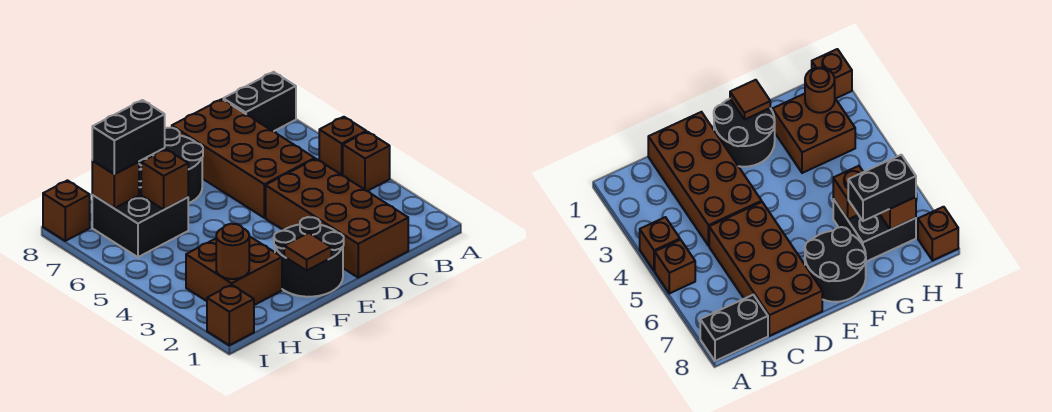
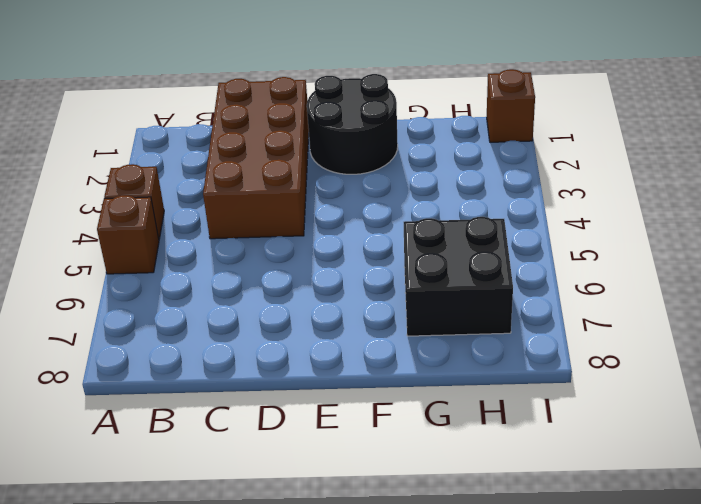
none -> black 1x2 brick [223,72,296,131]
none -> brown 2x4 brick [172,99,315,218]
none -> black 2x2 round brick [139,128,203,203]

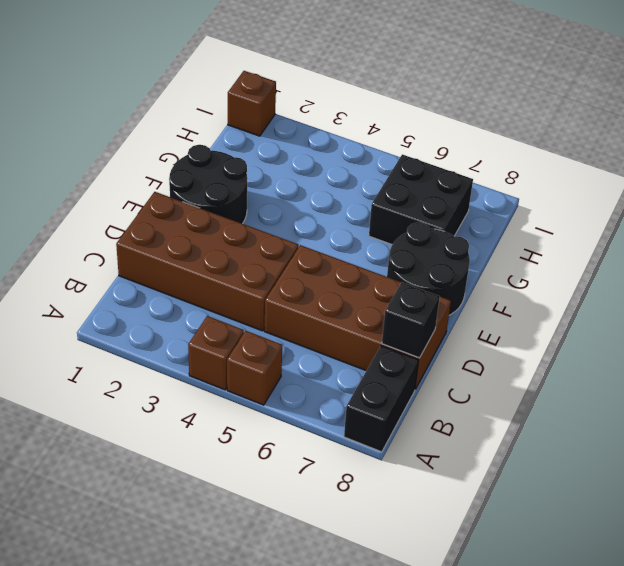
black 1x1 brick [382,282,440,358] -> none
none -> brown 2x2 brick [186,236,282,305]
none -> brown 1x1 brick [43,180,90,241]
none -> brown 1x1 tile [284,233,331,270]

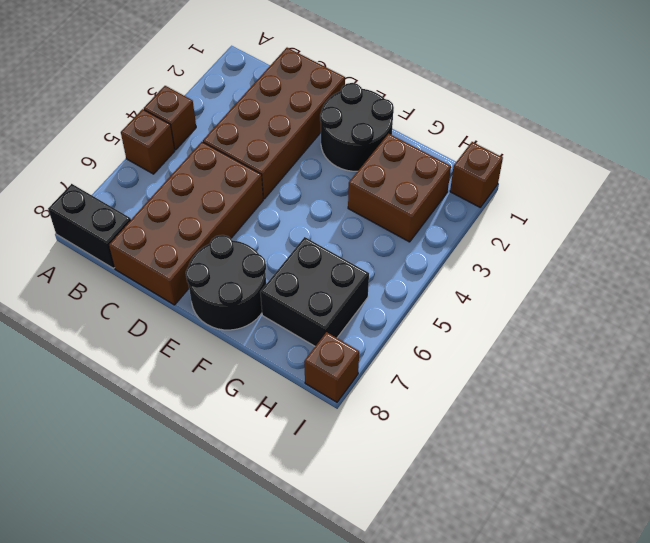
none -> brown 1x1 tile [284,233,331,270]
none -> brown 1x1 brick [141,149,188,210]
none -> brown 1x1 round brick [216,224,249,279]

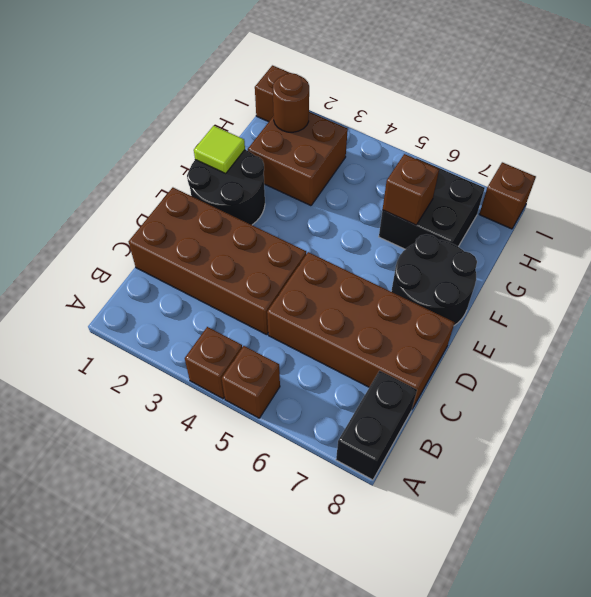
lime 1x1 tile [194,126,245,173] -> brown 1x1 tile [284,233,331,270]
none -> brown 1x1 brick [92,161,139,208]
none -> black 1x2 brick [92,100,165,174]

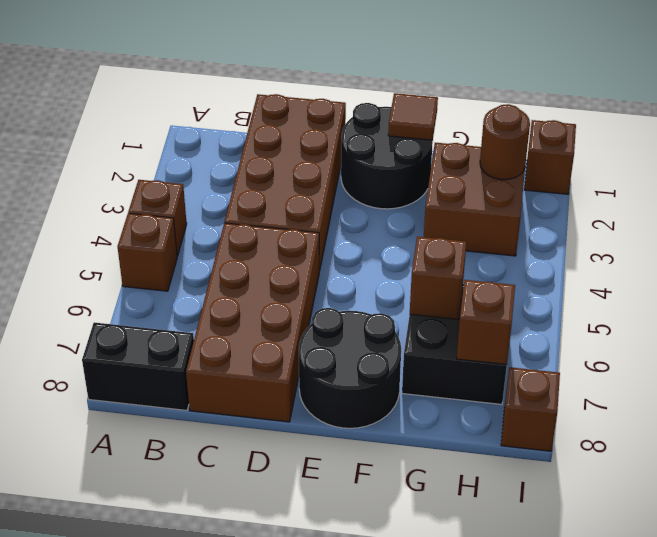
none -> black 1x2 brick [92,100,165,174]

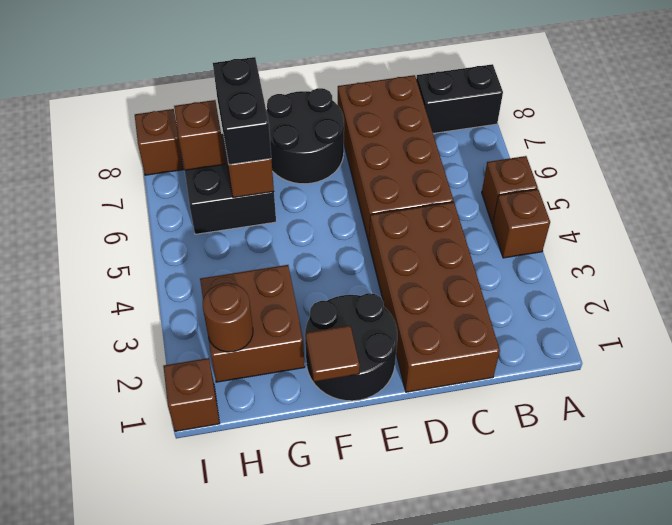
black 1x2 brick [213,57,271,165] -> black 1x2 brick turned to [92,100,165,174]

